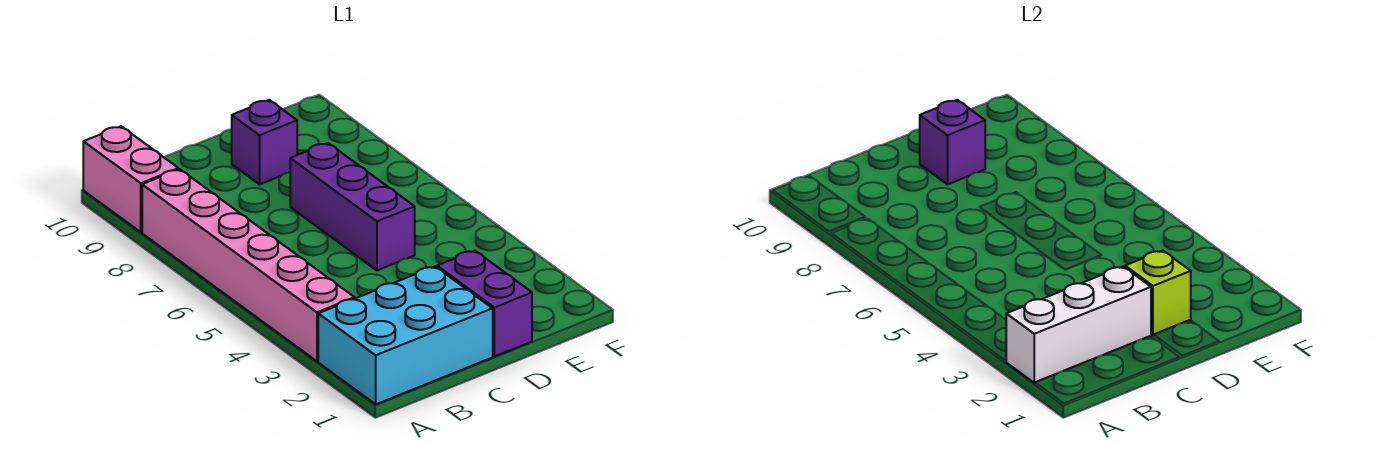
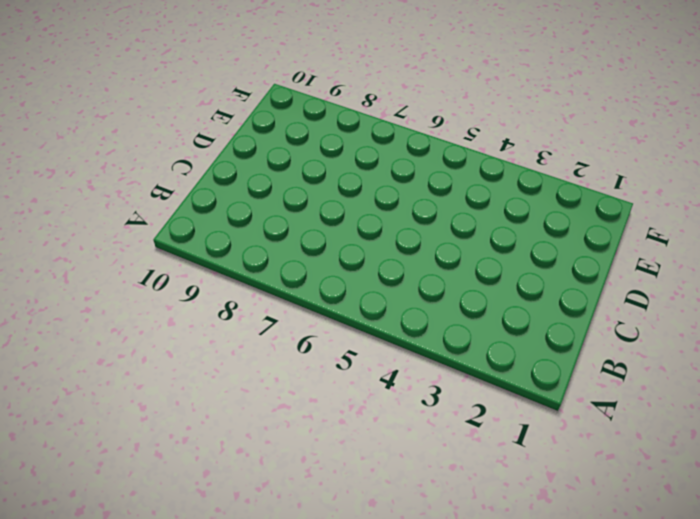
none -> cyan 2x3 brick [318,267,493,404]
none -> pink 1x6 brick [142,169,355,361]

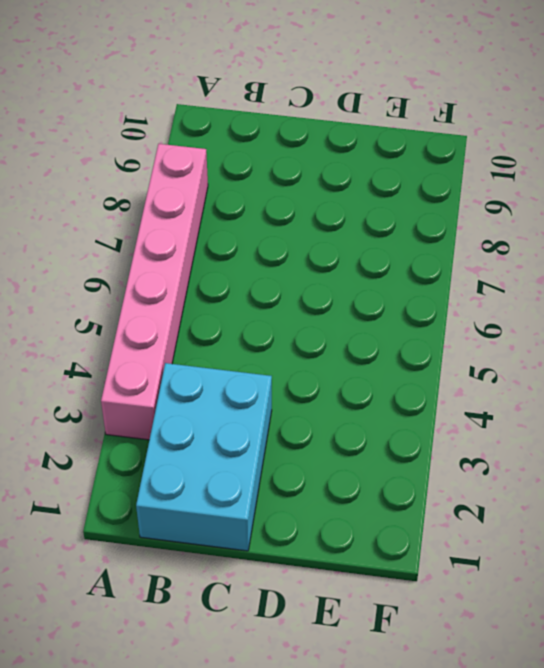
cyan 2x3 brick [136,363,272,551] -> cyan 2x3 brick turned to [318,267,493,404]
none -> pink 1x2 brick [83,126,178,232]
none -> purple 1x2 brick [437,251,532,357]

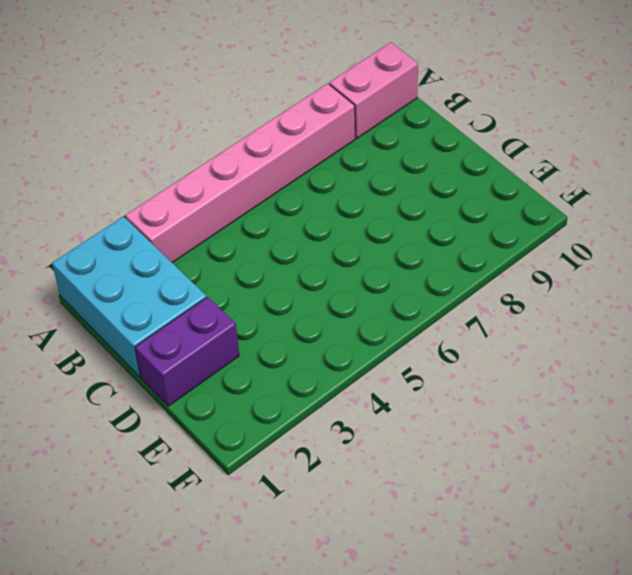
none -> purple 1x3 brick [290,143,415,270]
none -> purple 1x1 brick [232,100,297,184]

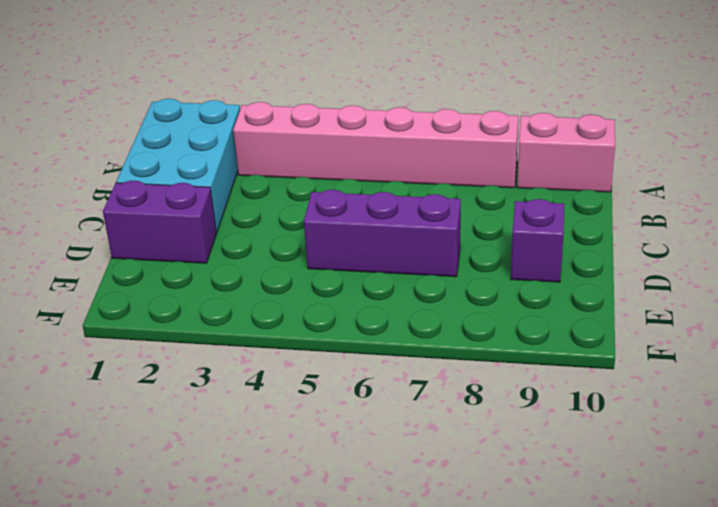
none -> white 1x3 brick [1006,267,1151,383]
none -> lime 1x1 brick [1125,251,1191,335]

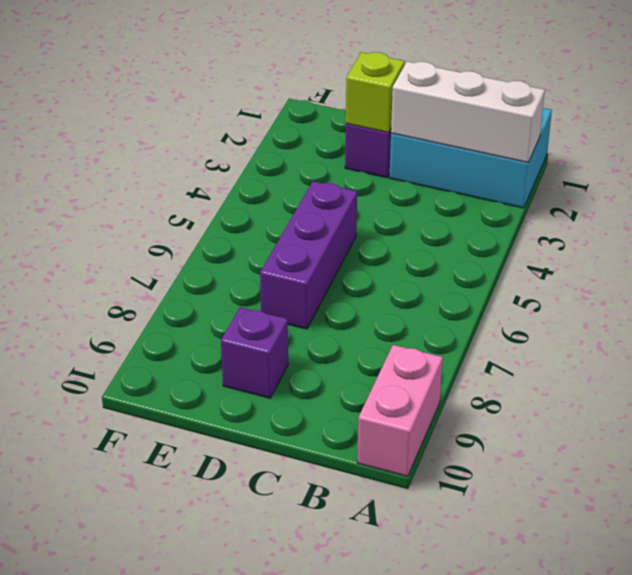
none -> pink 1x6 brick [142,169,355,361]
none -> purple 1x1 brick [920,100,985,184]

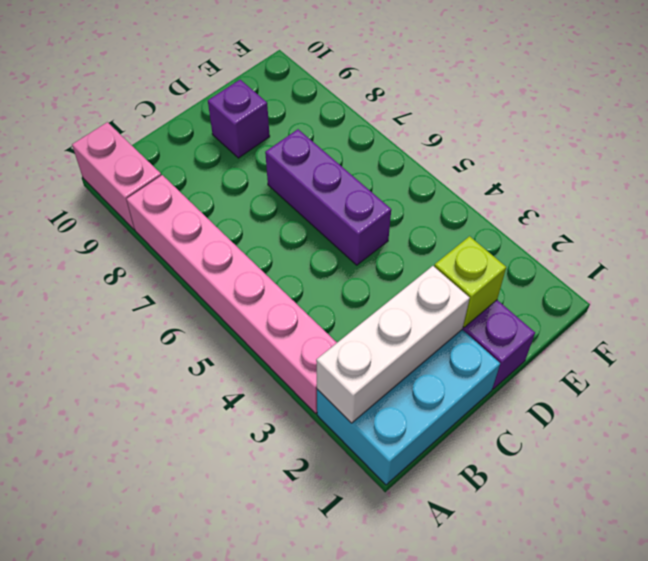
none -> purple 1x1 brick [920,100,985,184]

